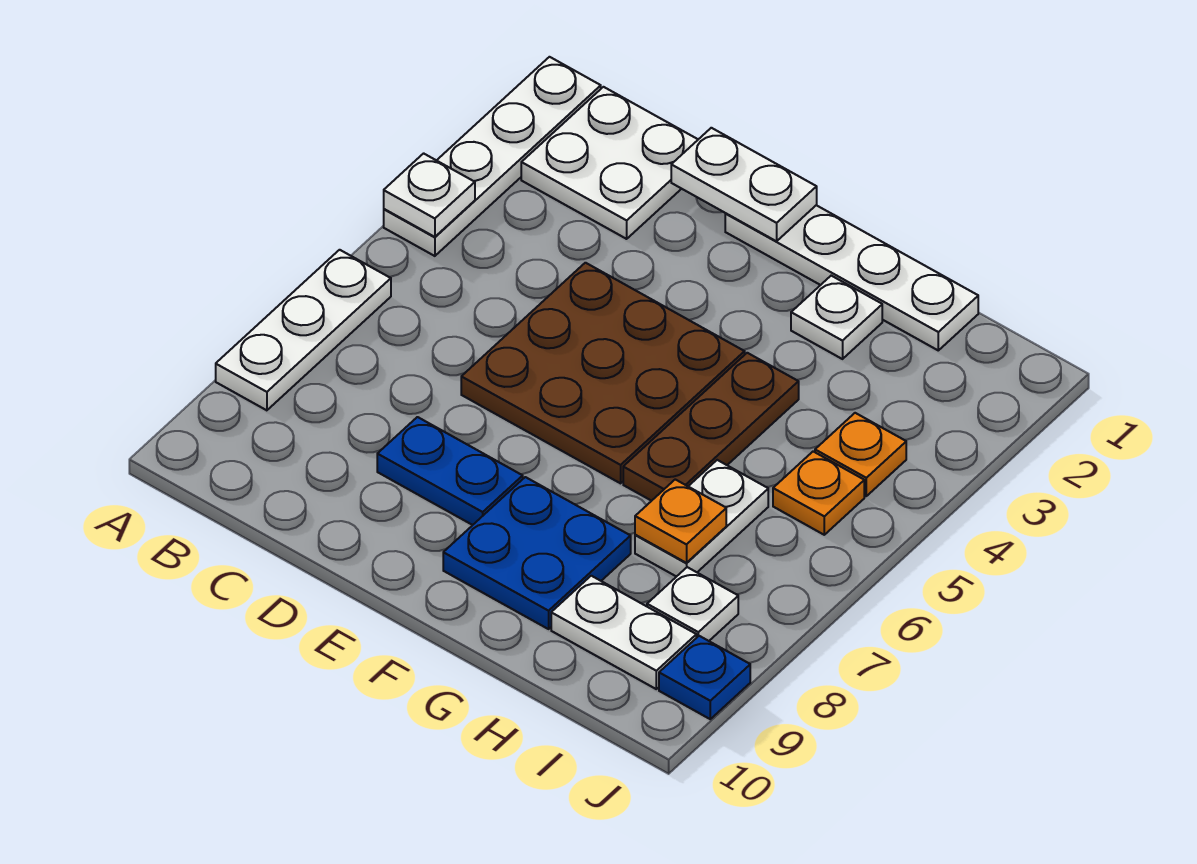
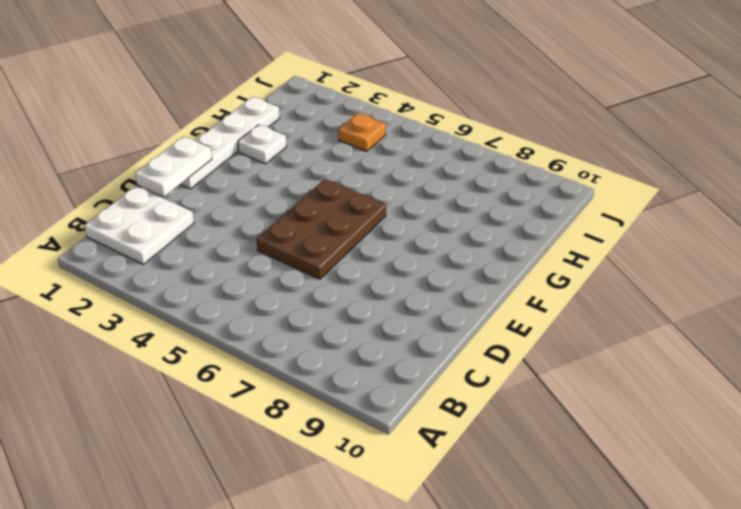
brown 2x3 plate [257,179,386,279] -> brown 3x3 plate [461,263,745,483]
none -> white 1x4 plate [384,57,601,256]
none -> white 1x3 plate [216,250,391,410]
none -> blue 1x2 plate [377,417,523,525]

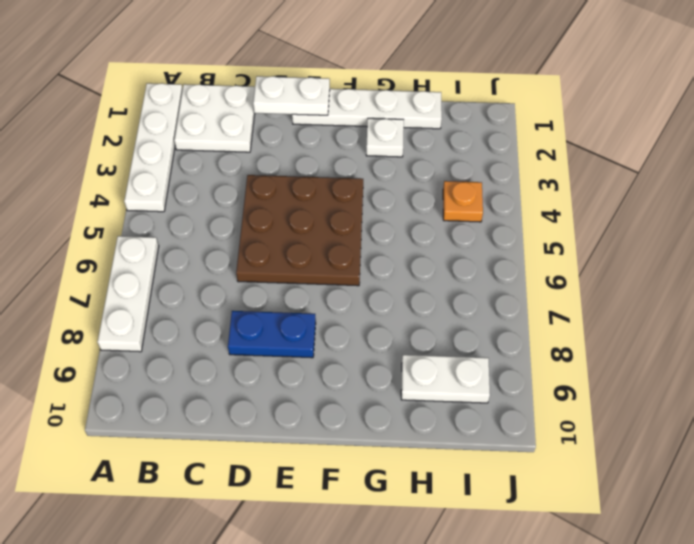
none -> blue 2x2 plate [443,477,631,629]
none -> brown 1x3 plate [623,353,799,501]
none -> white 1x2 plate [635,460,768,577]

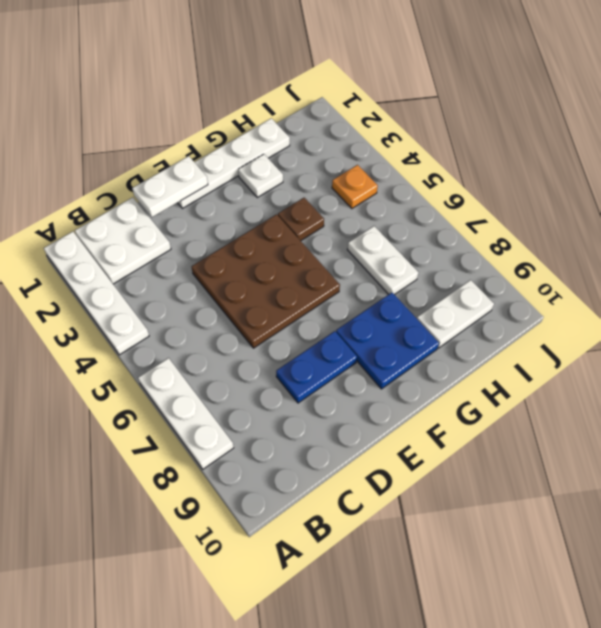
brown 1x1 plate [278,198,324,241] -> brown 1x3 plate [623,353,799,501]
none -> orange 1x1 plate [773,452,864,535]
none -> white 1x1 plate [647,567,738,641]
none -> blue 1x1 plate [659,636,750,719]

